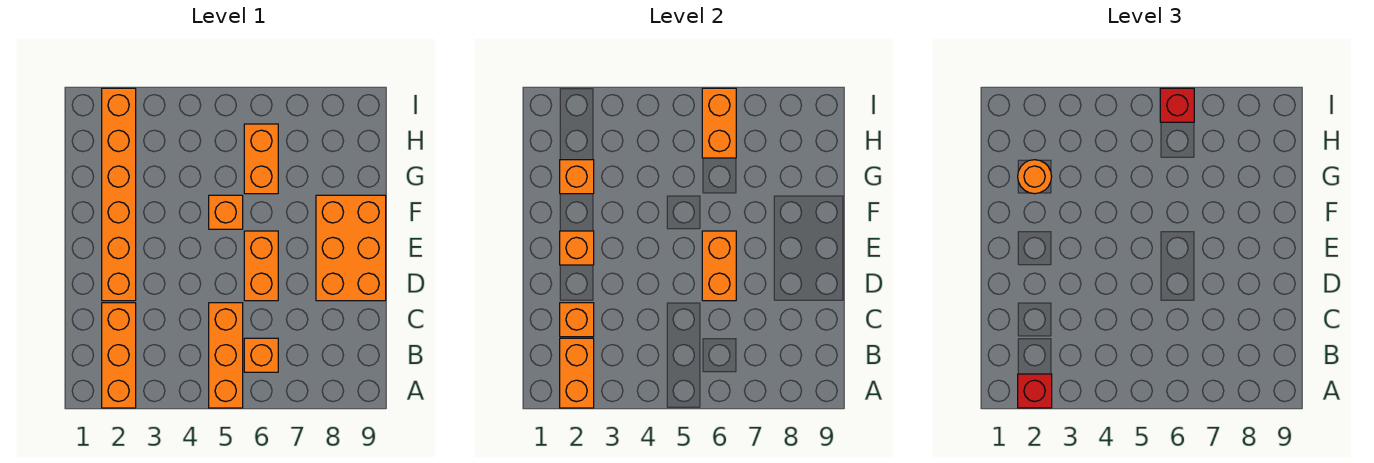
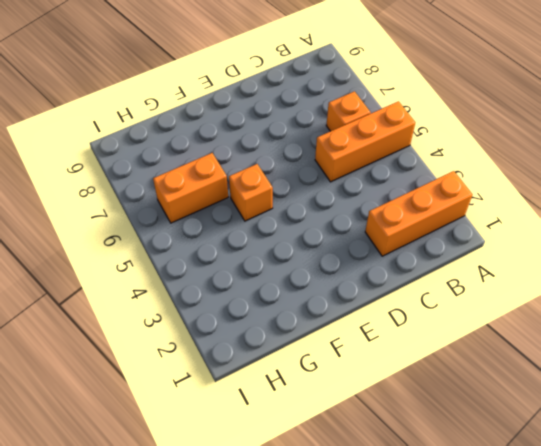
none -> orange 1x6 brick [102,88,136,301]
none -> orange 1x2 brick [244,231,278,301]
none -> orange 2x3 brick [316,195,386,301]

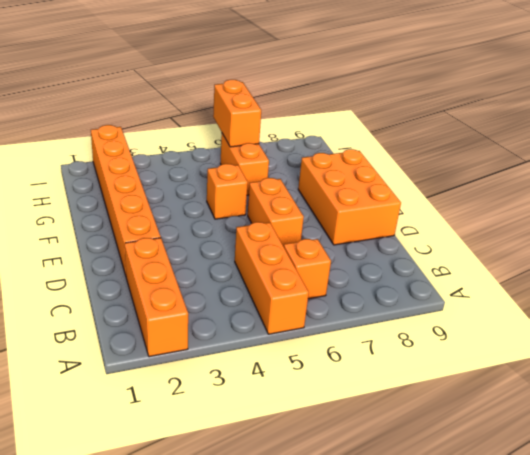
none -> orange 1x2 brick [560,338,594,408]
none -> orange 1x1 brick [560,303,594,337]
none -> orange 1x2 brick [702,231,736,301]

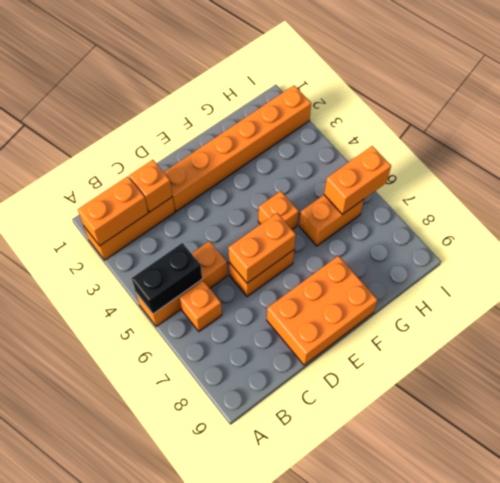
black 1x2 brick [132,243,202,314] -> none
none -> orange 1x1 brick [560,231,594,265]
none -> orange 1x1 brick [560,160,594,194]
none -> red 1x1 brick [1018,374,1052,408]

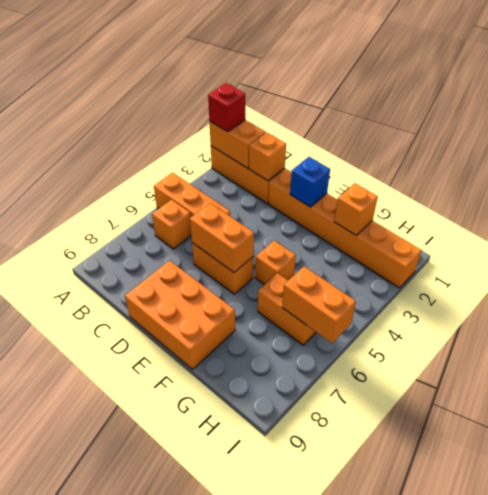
blue 1x1 brick [290,157,330,207] -> orange 1x1 brick [560,231,594,265]
none -> orange 1x1 round brick [1018,160,1052,194]
none -> red 1x1 brick [1160,88,1194,122]

